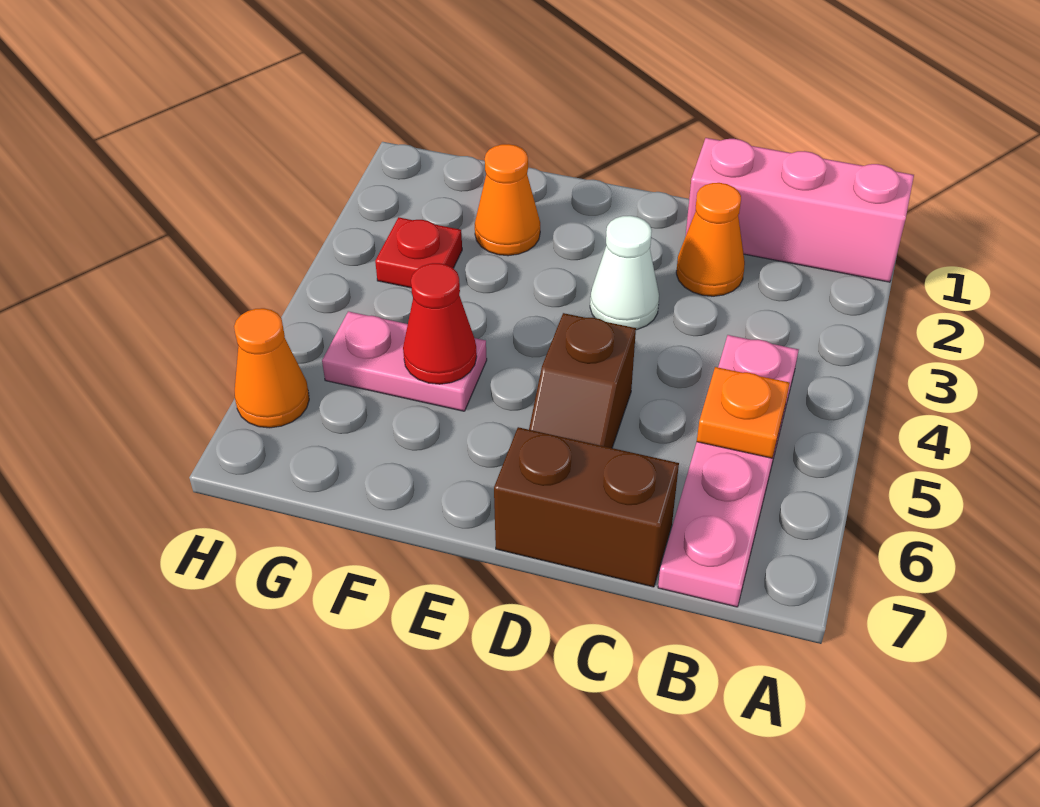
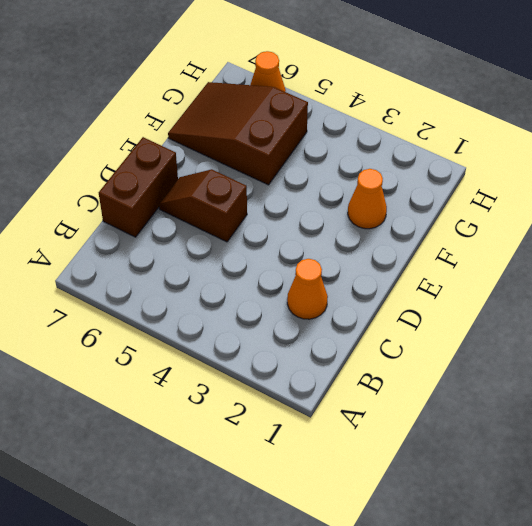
brown 2x3 slope [168,82,308,185] -> pink 1x2 plate [322,311,487,411]
none -> pink 1x3 brick [686,138,914,282]
none -> pink 1x4 plate [658,335,799,607]
none -> white 1x1 cone [590,216,659,330]

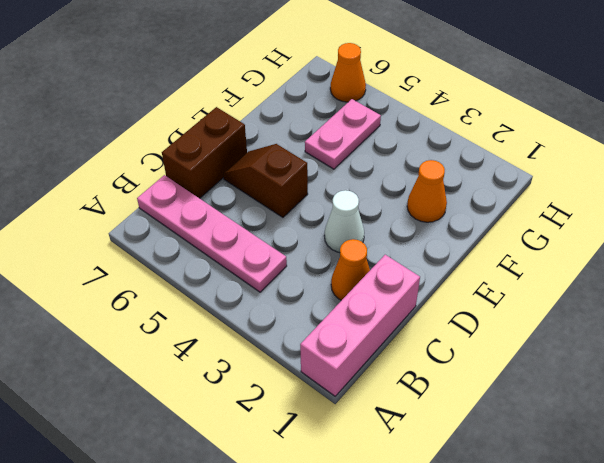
none -> red 1x1 plate [375,217,462,288]
none -> orange 1x1 plate [697,367,790,458]
none -> red 1x1 cone [403,263,477,384]

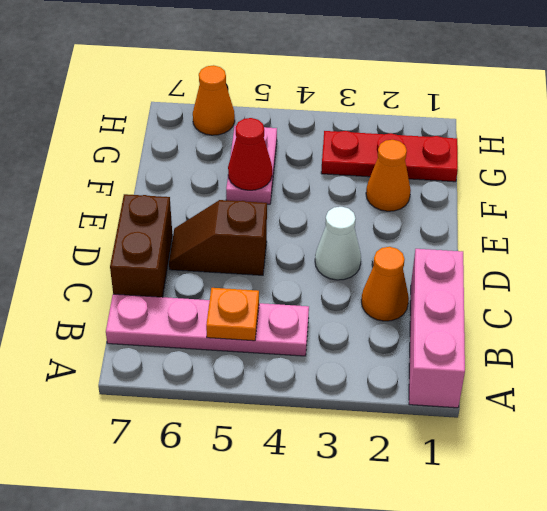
red 1x3 plate [321,131,458,182] -> red 1x1 plate [375,217,462,288]

